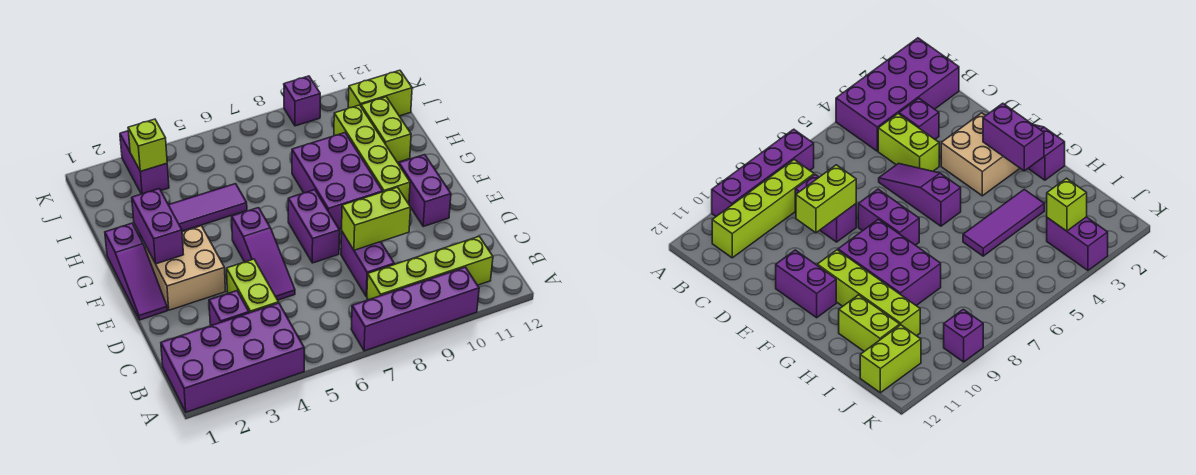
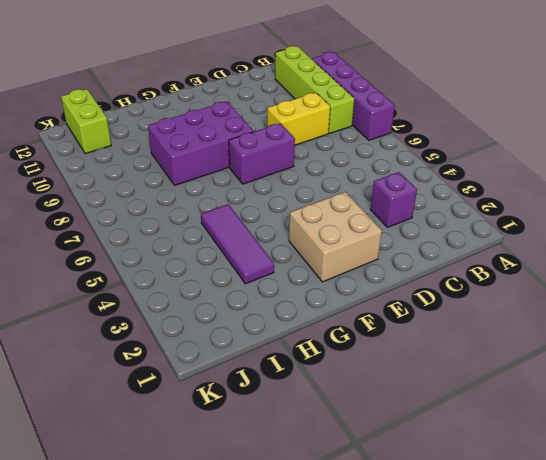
yellow 1x2 brick [267,93,330,145] -> purple 1x2 brick [341,232,394,297]
none -> purple 2x4 brick [161,303,304,412]
none -> lime 1x2 brick [227,259,279,313]
none -> purple 1x3 slope [232,208,295,300]

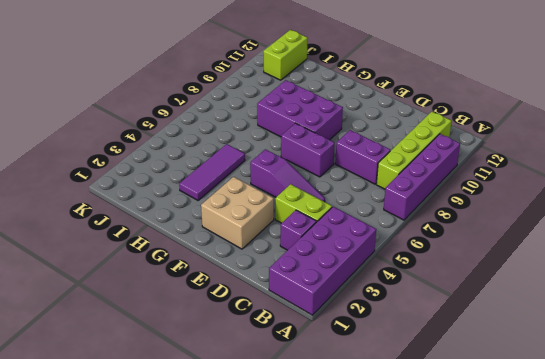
none -> purple 1x3 slope [105,223,167,320]
none -> purple 1x2 brick [399,155,451,226]
none -> lime 1x4 brick [334,105,410,204]

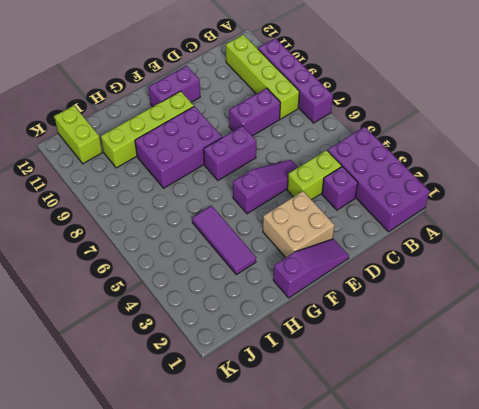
none -> lime 1x2 brick [361,97,411,163]
none -> purple 1x2 brick [120,131,169,194]
none -> purple 1x1 brick [284,76,320,126]

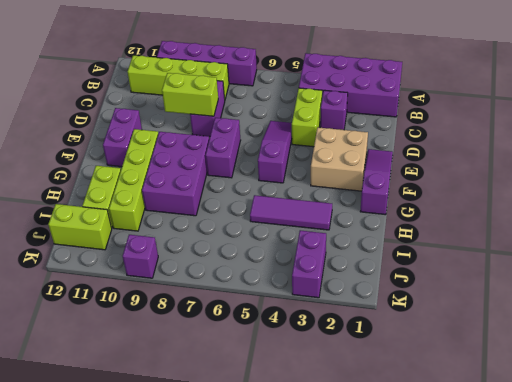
none -> purple 1x2 brick [132,189,184,264]
none -> lime 1x1 brick [128,119,167,171]

